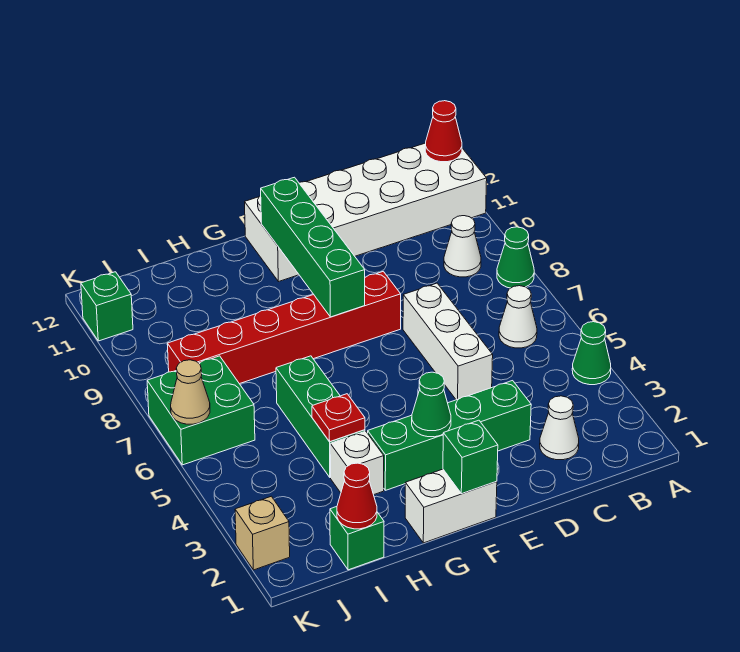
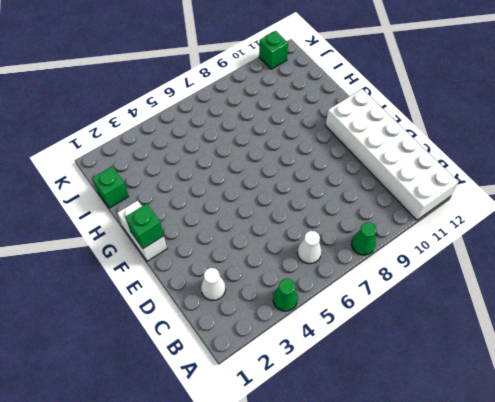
none -> white 1x1 cone [444,216,481,277]
none -> green 1x4 brick [368,381,531,490]
none -> white 1x3 brick [403,283,493,400]

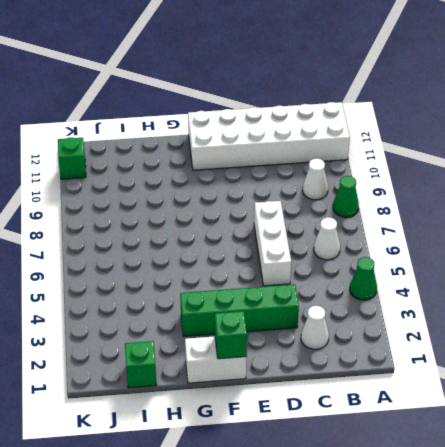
none -> red 1x6 brick [167,271,401,384]
none -> white 1x1 brick [330,431,384,495]
none -> green 1x3 brick [276,356,365,478]

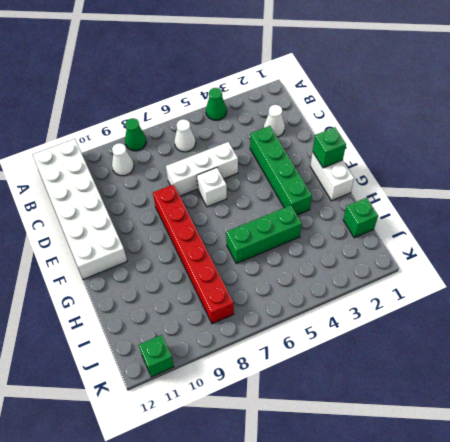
white 1x1 brick [197,168,227,207] -> white 1x1 brick moved to [330,431,384,495]
none -> green 2x2 brick [147,356,255,465]
none -> tan 1x1 brick [235,496,290,570]
none -> red 1x1 cone [425,101,462,162]

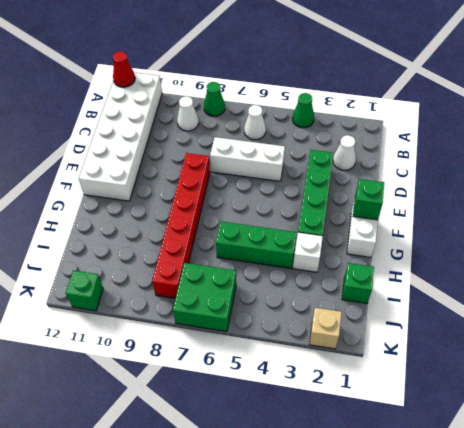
none -> green 1x1 cone [412,372,451,437]
none -> green 1x4 brick [261,177,365,317]
none -> red 1x1 plate [312,394,365,442]

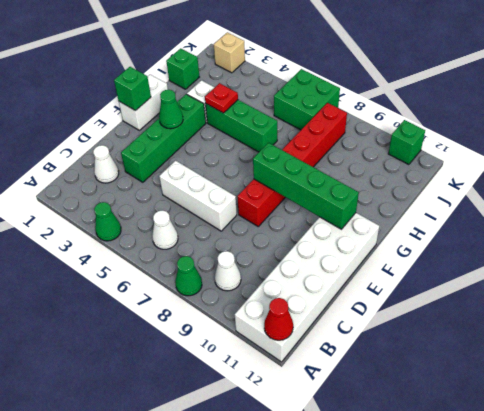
none -> red 1x1 cone [337,463,377,529]
none -> tan 1x1 cone [171,360,210,424]

